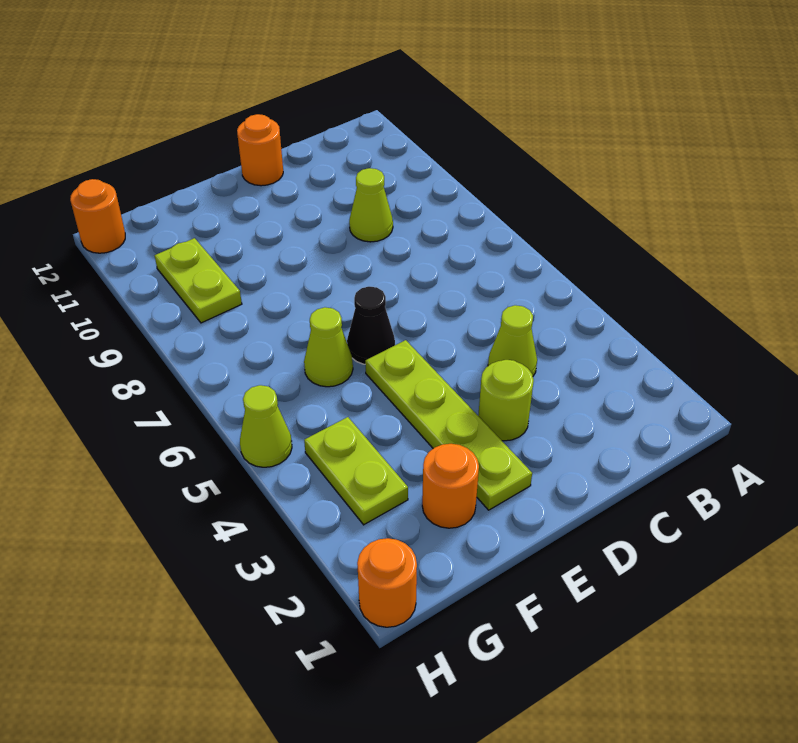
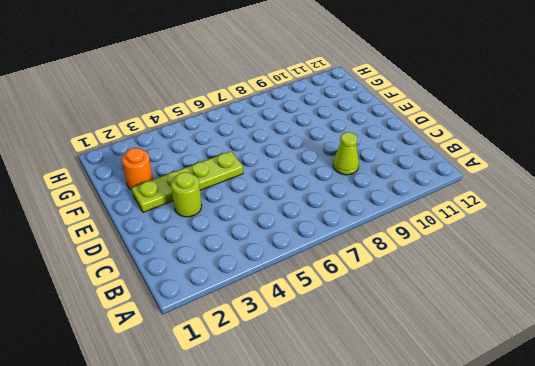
none -> lime 1x1 cone [488,305,537,376]
none -> orange 1x1 round brick [237,114,283,186]
none -> black 1x1 cone [347,287,395,364]

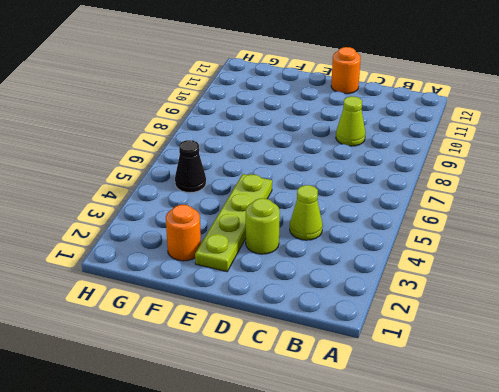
black 1x1 cone [175,140,206,193] -> black 1x1 cone moved to [347,287,395,364]
none -> lime 1x1 cone [304,307,353,387]
none -> lime 1x2 plate [304,417,408,525]
none -> lime 1x2 plate [155,238,242,323]

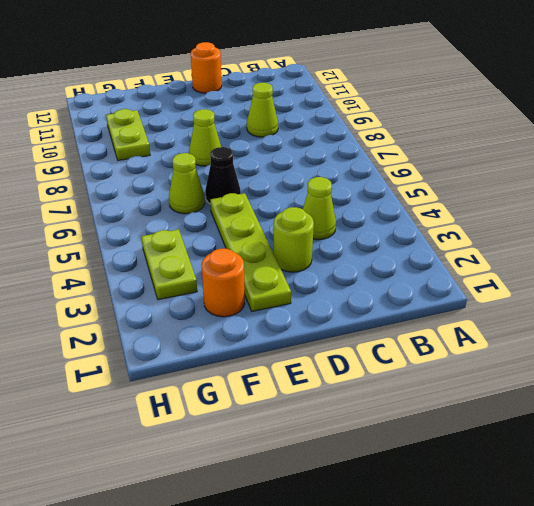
lime 1x1 cone [189,109,221,166] -> lime 1x1 cone moved to [240,385,292,467]
none -> orange 1x1 round brick [357,538,417,627]
none -> orange 1x1 round brick [70,179,125,253]

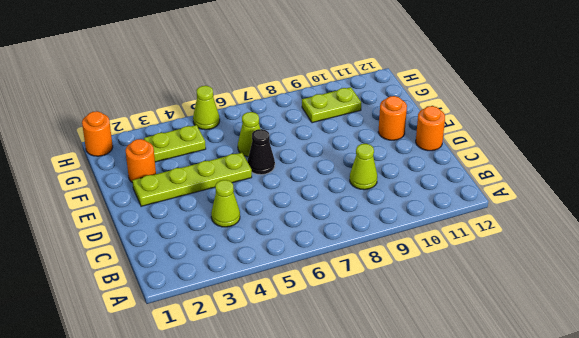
orange 1x1 round brick [378,96,407,140] -> orange 1x1 round brick moved to [70,179,125,253]
none -> lime 1x1 round brick [478,360,534,441]

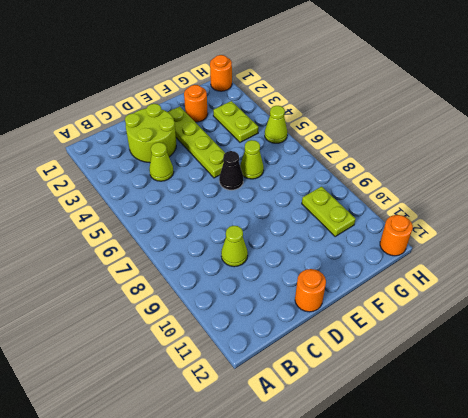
lime 2x2 round brick [125,104,176,163] -> lime 1x1 round brick [478,360,534,441]

